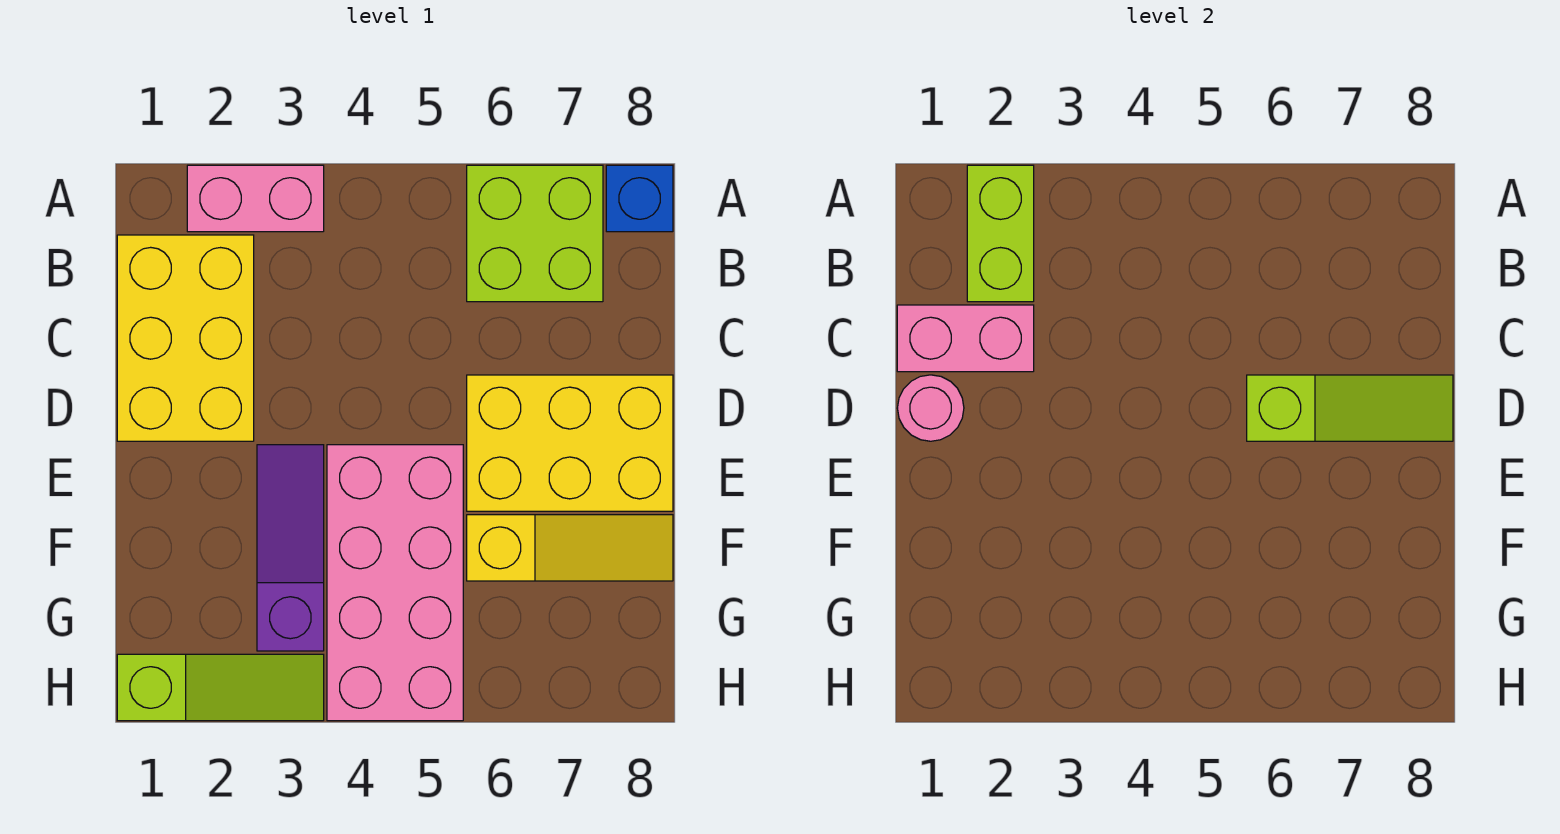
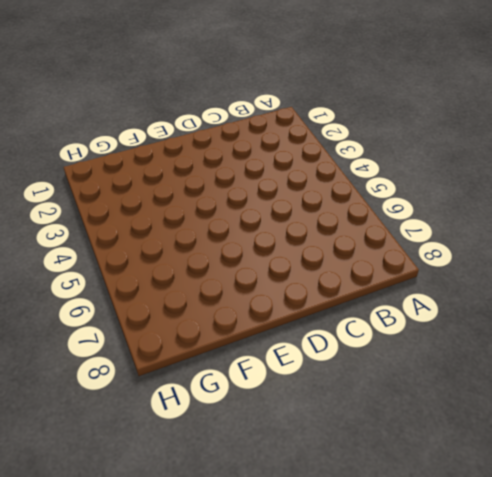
none -> pink 1x2 brick [187,165,324,232]
none -> lime 2x2 brick [467,165,603,302]
none -> blue 1x1 brick [606,165,673,232]

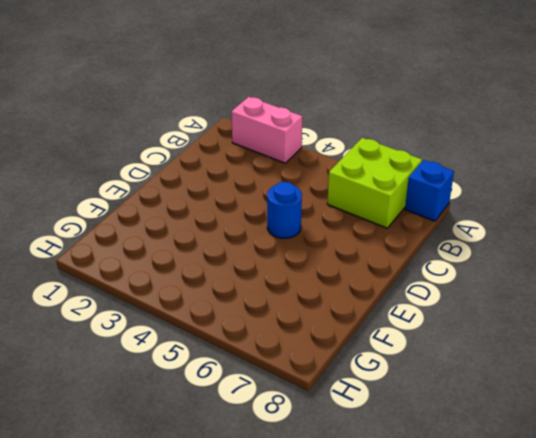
blue 1x1 round brick [267,182,302,238] -> none
none -> yellow 2x3 brick [117,235,254,441]
none -> yellow 2x3 brick [467,375,673,511]
none -> purple 1x3 slope [257,445,324,651]

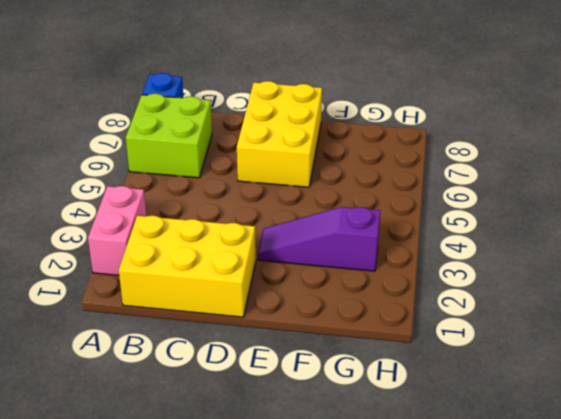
none -> pink 2x4 brick [327,445,463,721]
none -> yellow 1x3 slope [467,515,673,581]
none -> lime 1x3 slope [117,654,324,721]

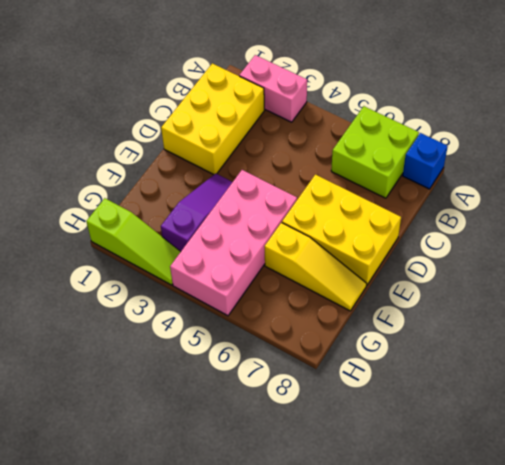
none -> lime 1x2 brick [967,165,1034,302]
none -> pink 1x2 brick [897,305,1034,372]
none -> pink 1x1 round brick [897,375,964,441]

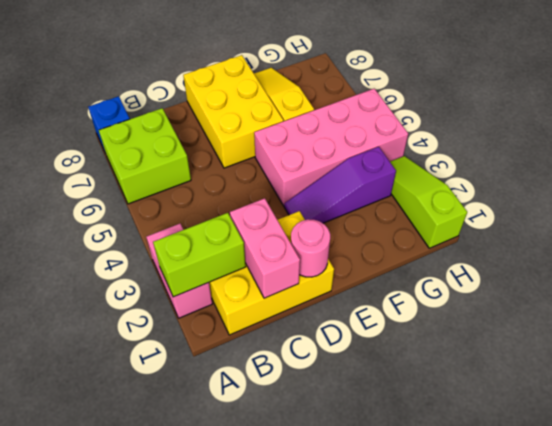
none -> lime 1x3 slope [1247,375,1453,441]

